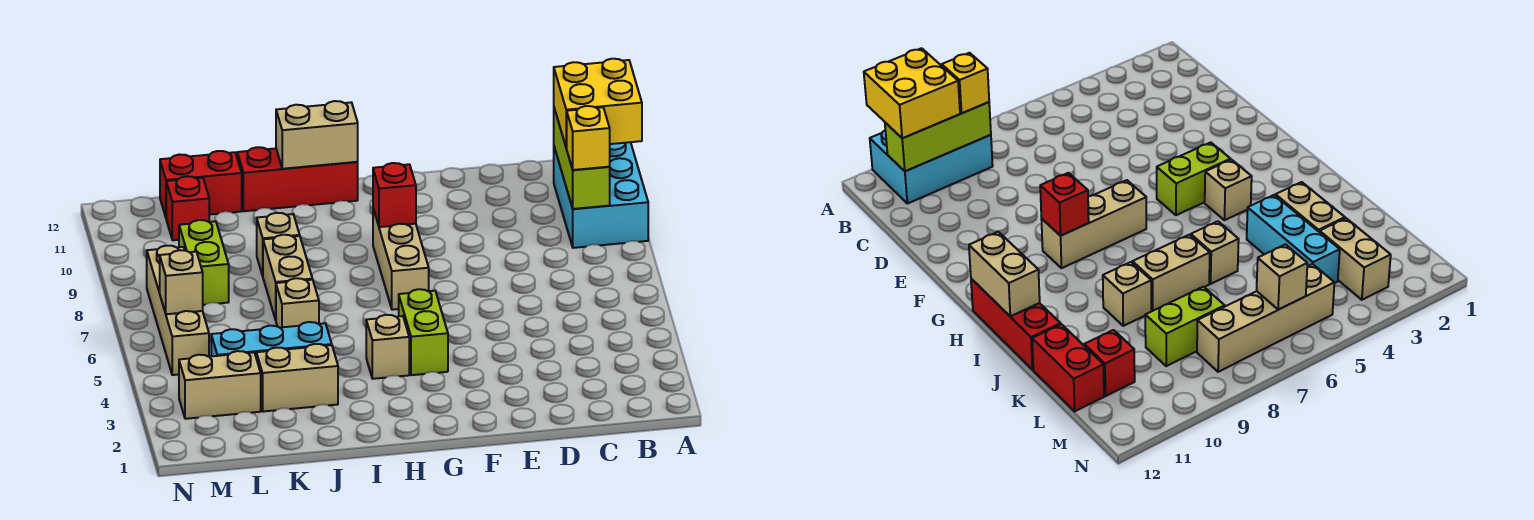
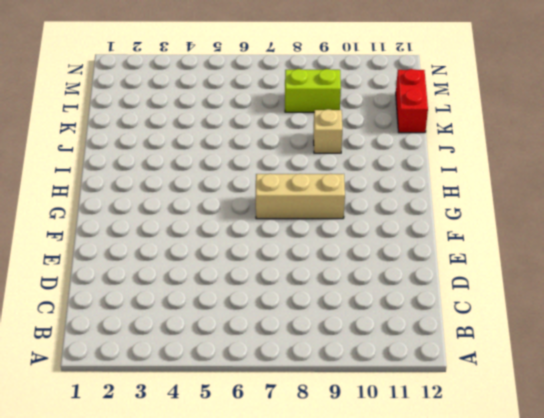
none -> cyan 2x3 brick [554,142,648,248]
none -> lime 1x2 brick [399,289,448,375]
none -> tan 1x1 brick [366,315,409,379]

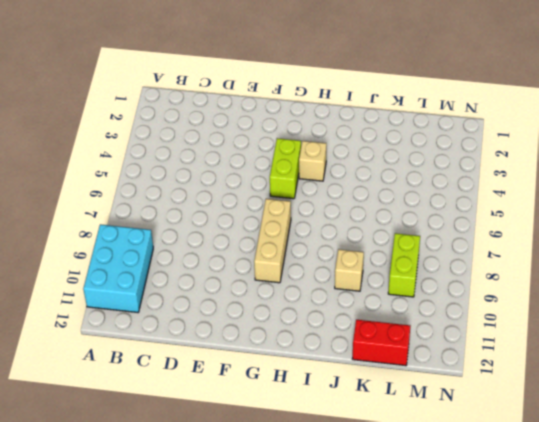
none -> red 1x3 brick [237,147,358,211]
none -> tan 1x2 brick [256,344,338,411]
none -> cyan 1x3 brick [211,322,332,356]

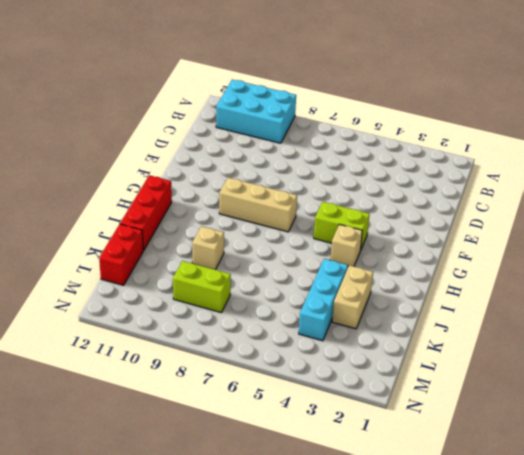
none -> tan 1x1 brick [276,278,319,328]
none -> tan 1x2 brick [263,235,312,320]
none -> tan 1x2 brick [179,351,261,419]

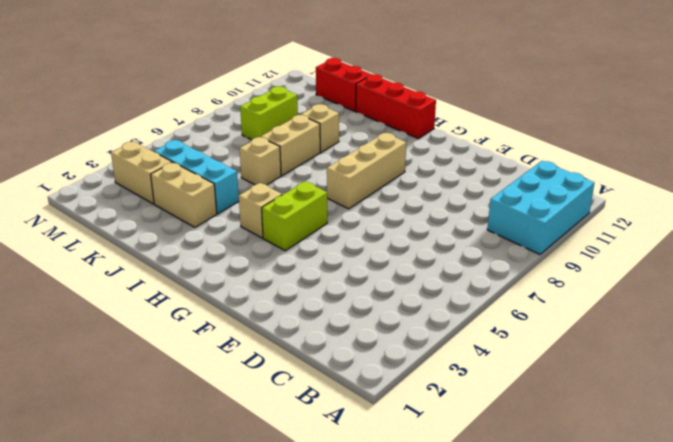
none -> red 1x1 brick [166,176,209,240]
none -> tan 1x4 brick [147,246,209,375]
none -> lime 1x3 brick [554,109,610,209]

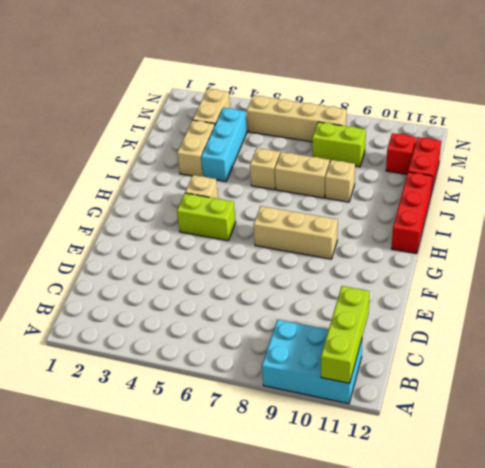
lime 1x3 brick [321,286,370,383] -> lime 1x3 brick turned to [554,109,610,209]
none -> red 1x1 brick [373,163,416,227]
none -> tan 1x2 brick [276,101,358,169]
none -> tan 1x1 brick [160,250,203,314]

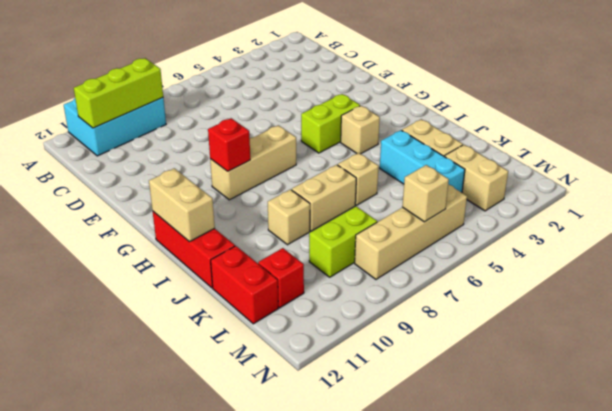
none -> yellow 2x2 brick [554,59,642,148]
none -> yellow 1x1 brick [567,106,610,170]

